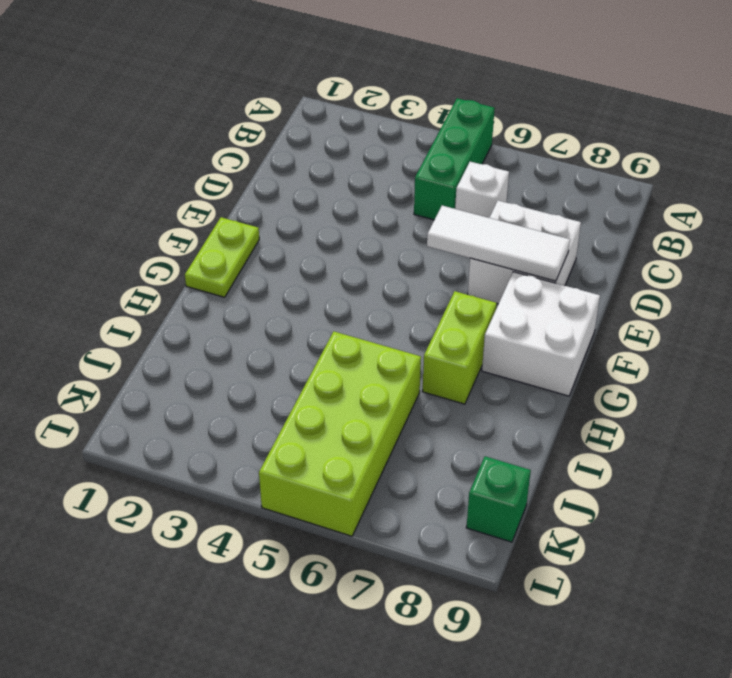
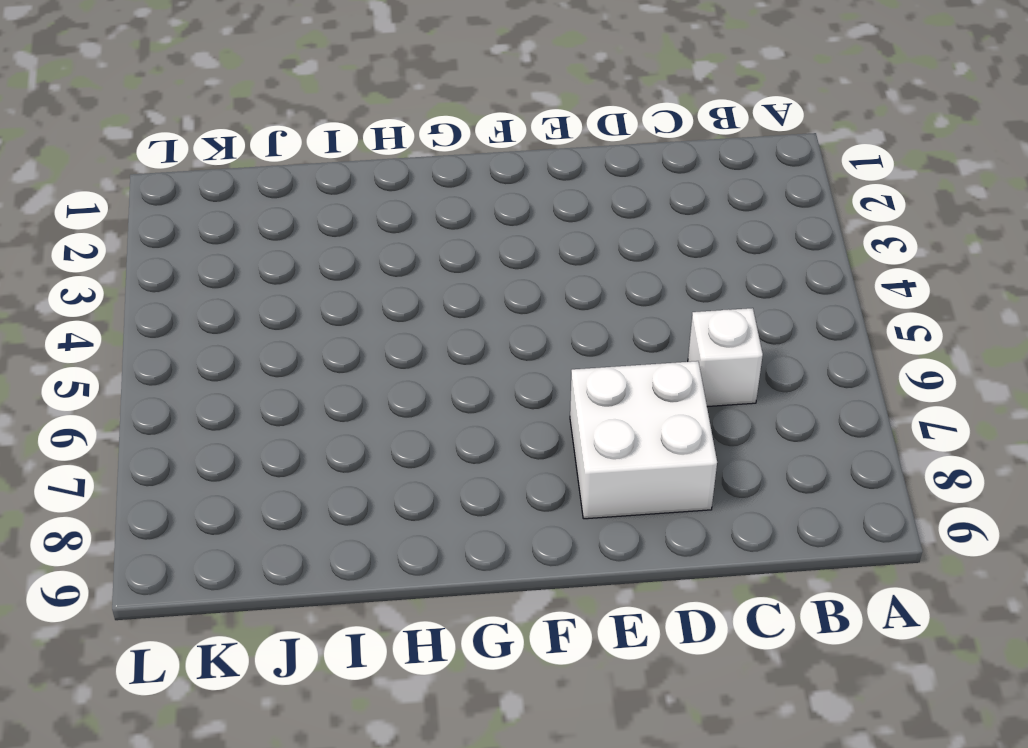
none -> green 1x3 brick [414,98,495,220]
none -> lime 1x2 plate [185,217,259,297]

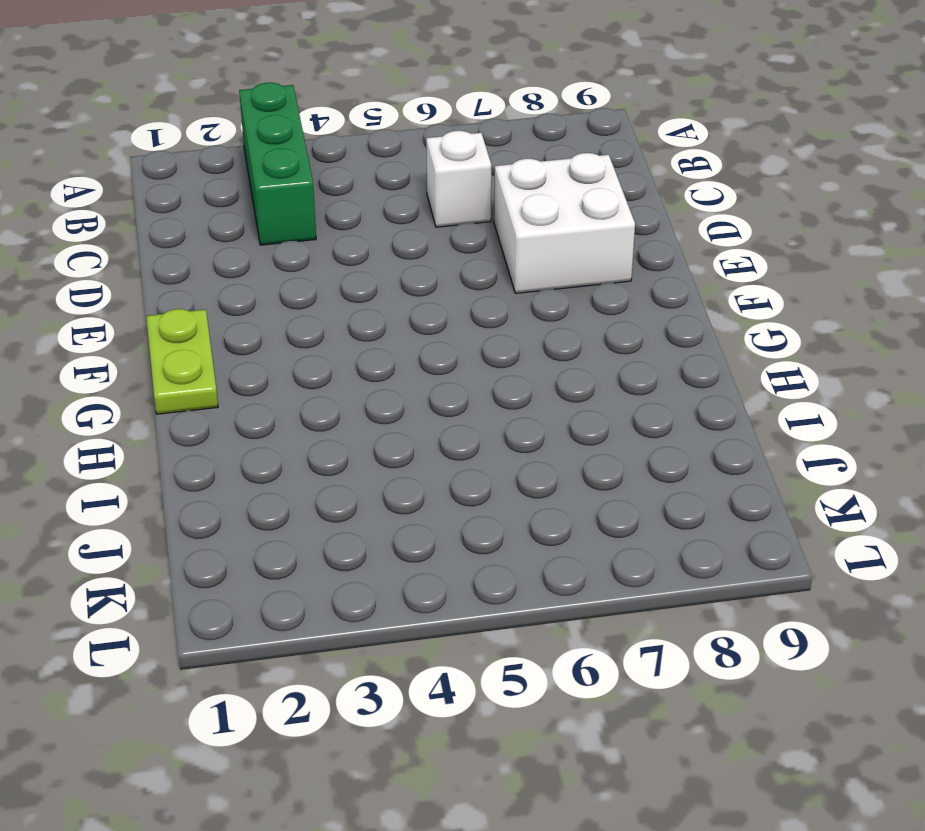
green 1x3 brick [239,83,316,245] -> green 1x3 brick moved to [414,98,495,220]
none -> white 2x2 brick [482,272,600,396]
none -> lime 1x2 brick [422,291,497,404]

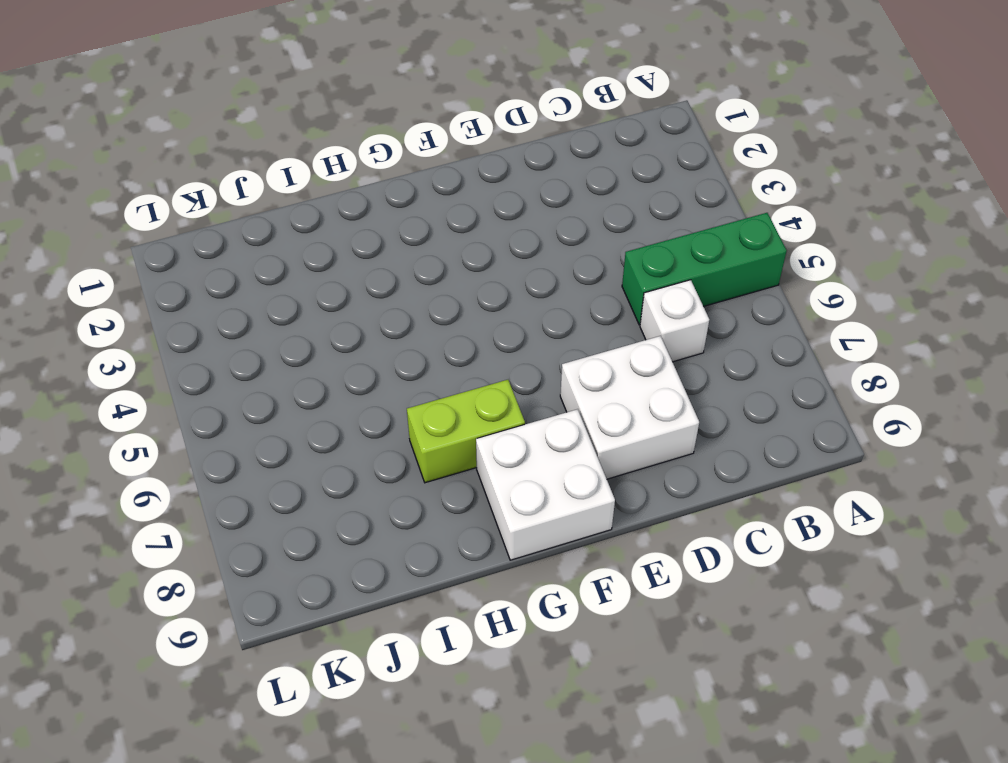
none -> lime 1x2 plate [185,217,259,297]
none -> lime 2x4 brick [259,331,421,536]

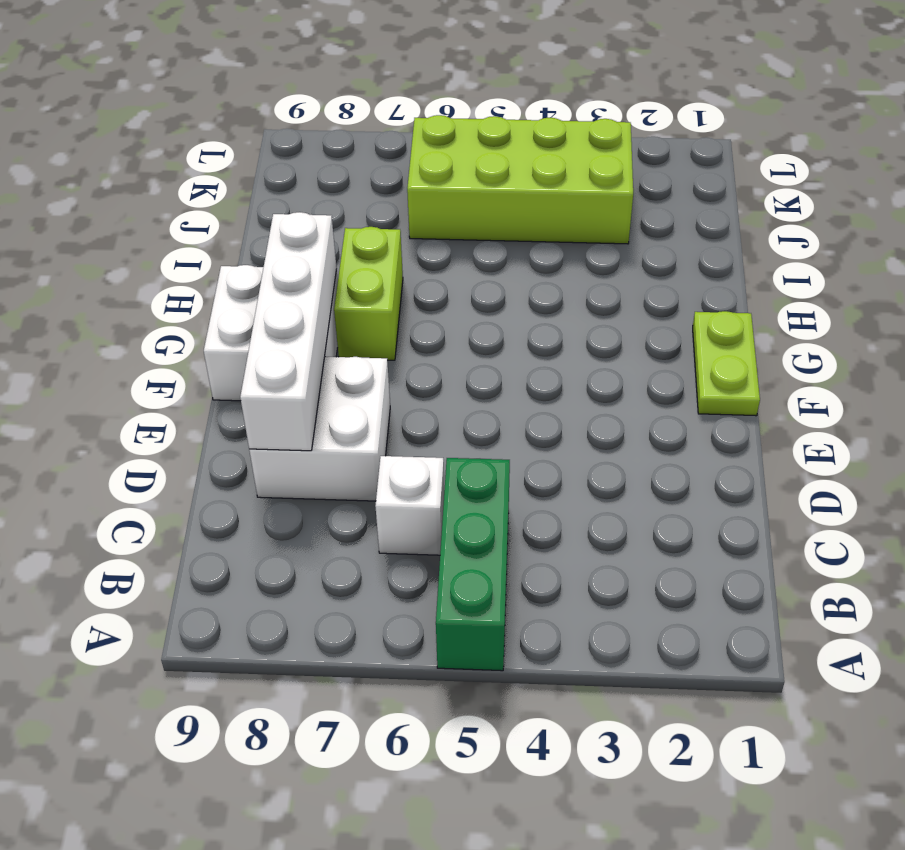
white 1x4 brick [240,212,337,451] -> white 1x3 tile [427,206,570,281]
lime 2x4 brick [407,115,633,244] -> lime 2x4 brick turned to [259,331,421,536]
none -> green 1x1 brick [466,456,531,542]

